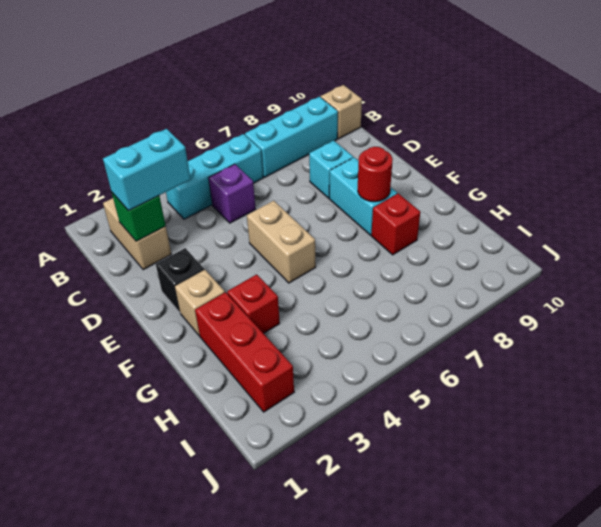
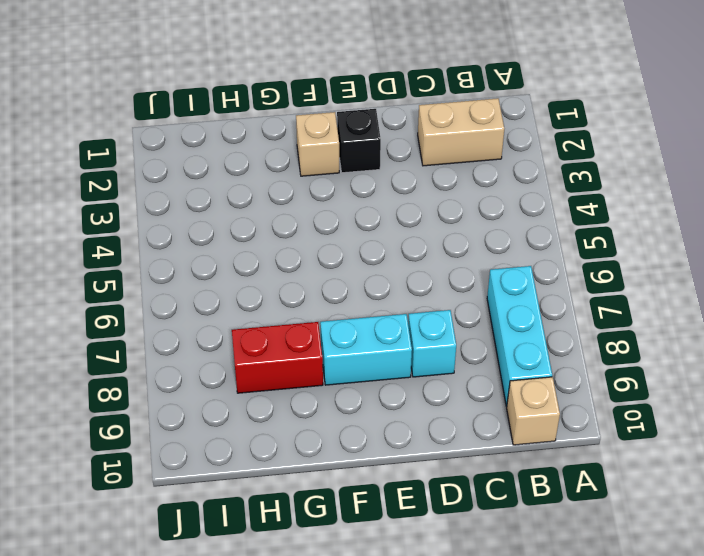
red 1x2 brick [232,322,323,393] -> red 1x1 brick [371,193,420,255]
none -> cyan 1x3 brick [166,134,263,219]
none -> purple 1x1 brick [209,164,256,223]
none -> tan 1x2 brick [247,201,316,283]

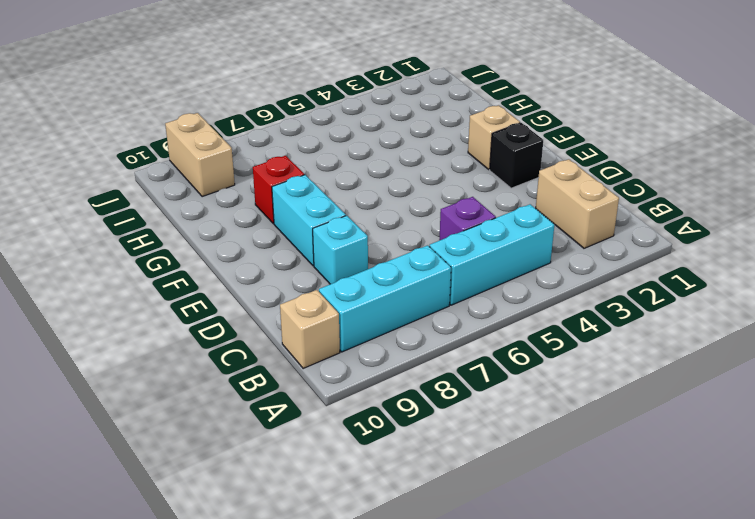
tan 1x2 brick [165,113,235,197] -> tan 1x2 brick moved to [247,201,316,283]
none -> red 1x3 brick [195,292,294,412]
none -> red 1x1 brick [227,274,280,334]
none -> green 1x1 brick [112,193,166,241]

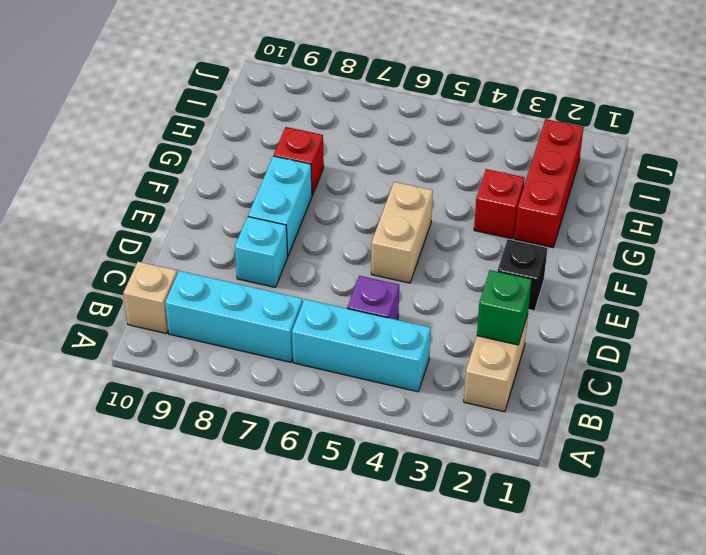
none -> tan 1x1 brick [175,270,225,336]
none -> red 1x1 round brick [358,147,393,202]
none -> cyan 1x2 brick [103,129,191,211]

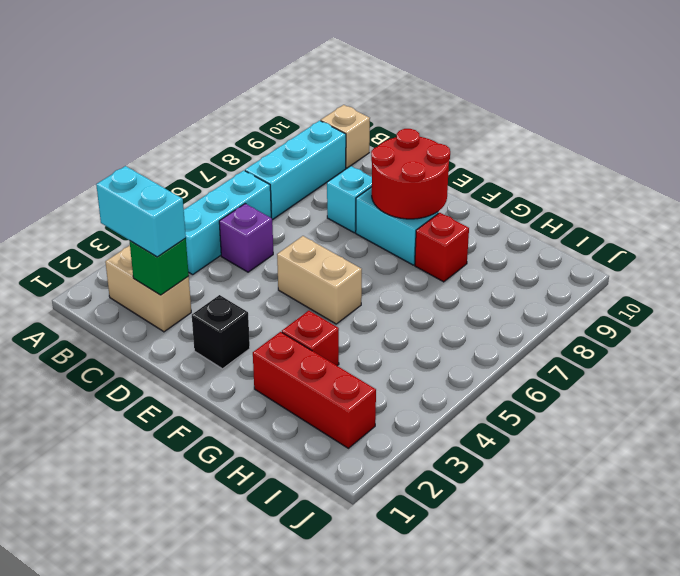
cyan 1x2 brick [96,166,186,257] -> cyan 1x2 brick turned to [103,129,191,211]
red 2x2 round brick [371,129,450,219] -> red 1x1 round brick [358,147,393,202]
none -> tan 1x1 brick [175,270,225,336]

